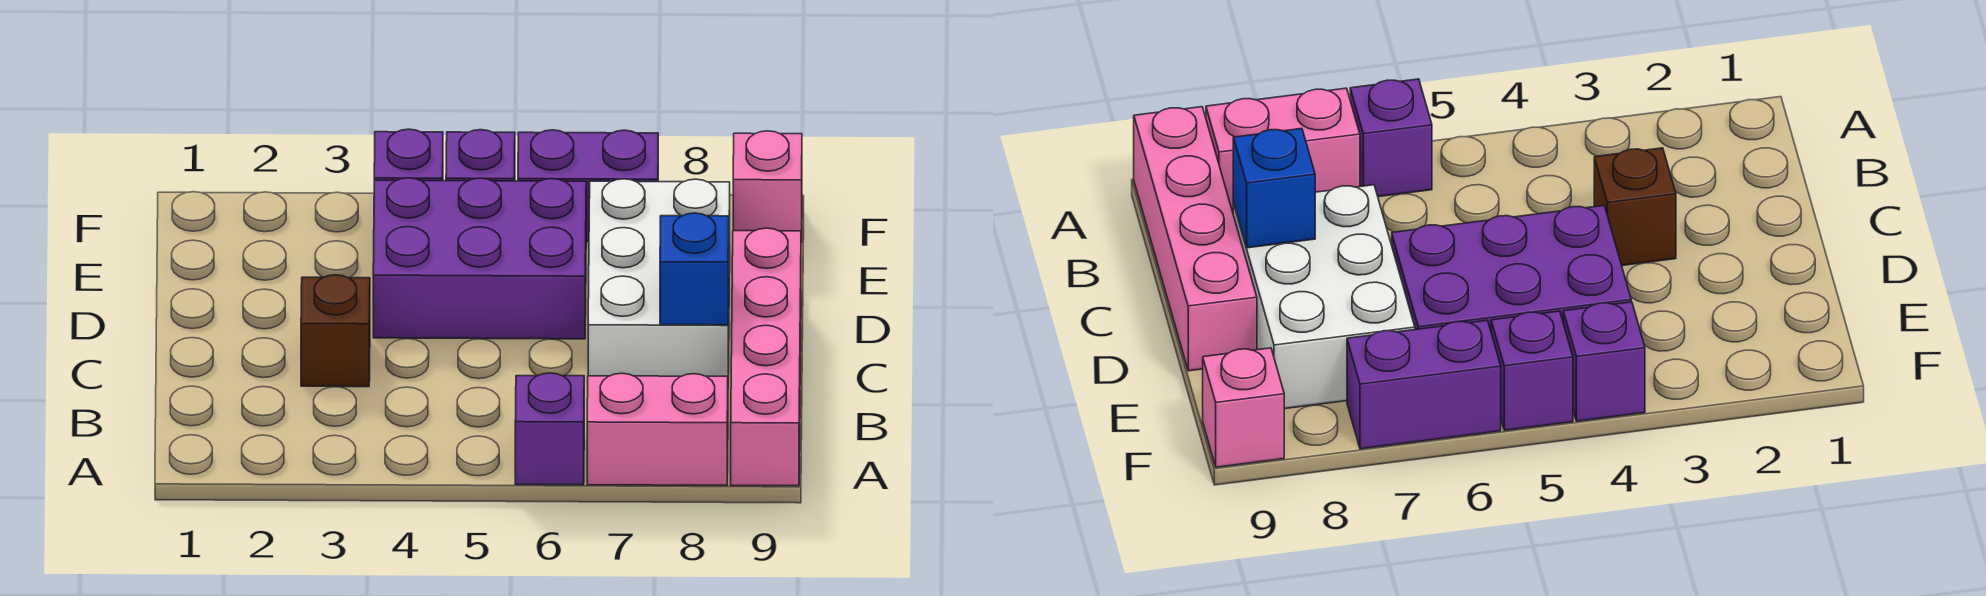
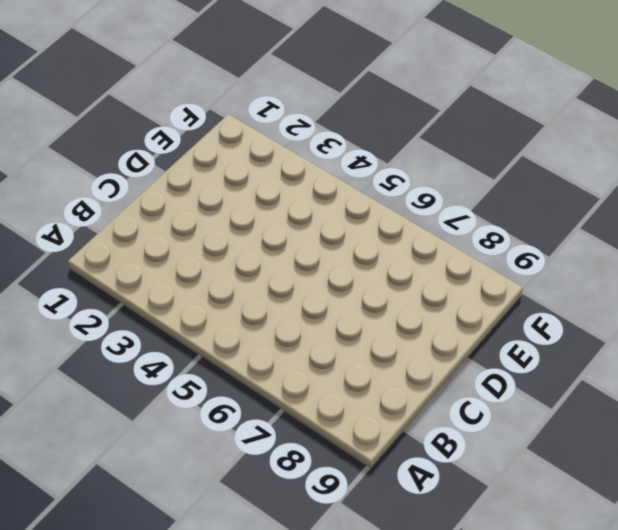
none -> purple 1x1 brick [515,373,584,485]
none -> pink 1x2 brick [587,373,728,486]

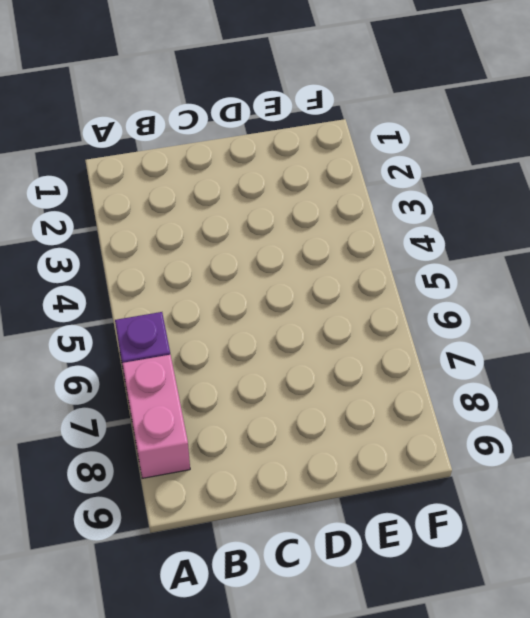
none -> pink 1x4 brick [731,228,801,486]
none -> brown 1x1 brick [301,275,370,387]

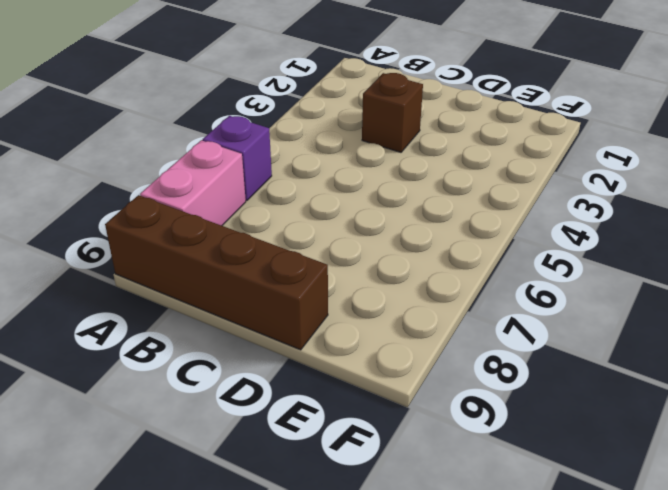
brown 1x4 brick [105,195,328,350] -> pink 1x4 brick [731,228,801,486]
none -> white 2x3 brick [588,179,730,376]
none -> purple 2x3 brick [373,178,586,339]

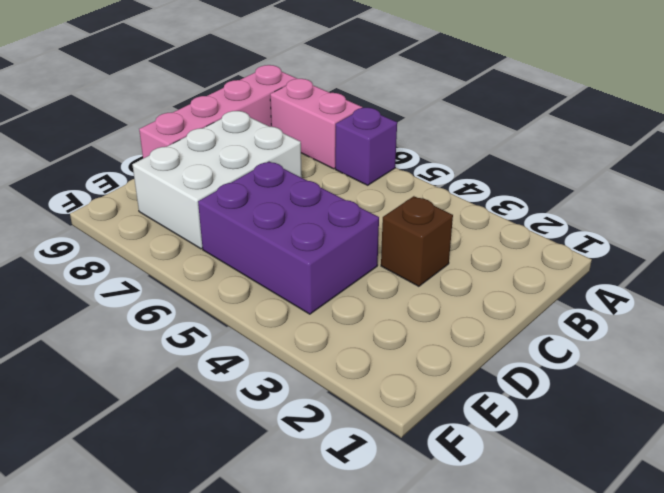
none -> purple 1x1 brick [374,129,443,181]
none -> purple 1x1 brick [446,130,515,181]

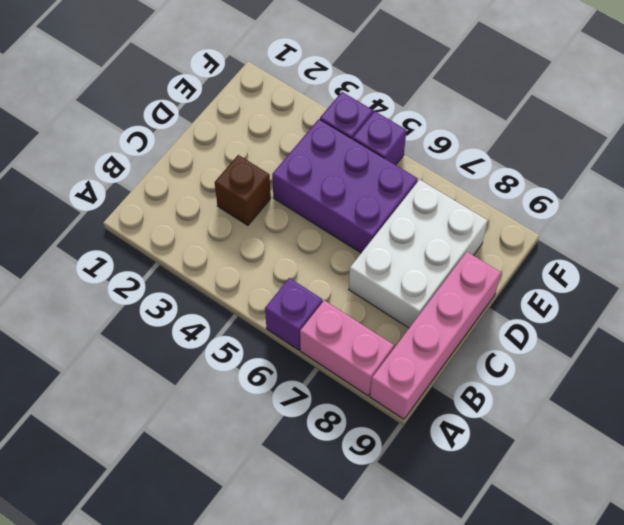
none -> purple 1x2 brick [518,130,658,242]
none -> pink 1x1 brick [733,131,802,242]

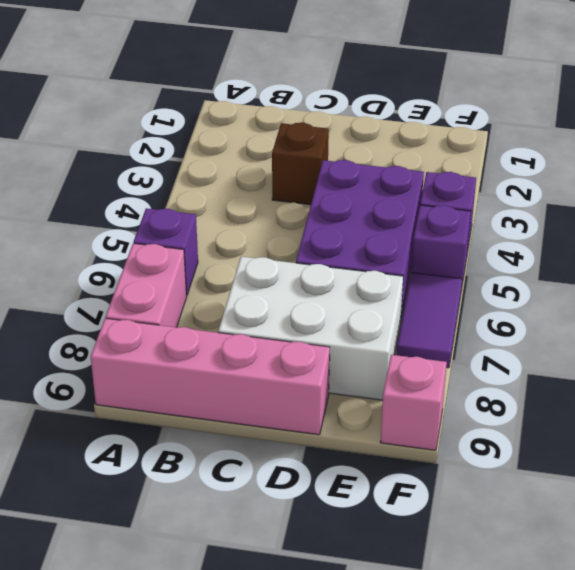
purple 1x2 tile [396,273,462,368] -> purple 1x2 brick [518,130,658,242]
none -> blue 1x1 brick [660,213,729,325]

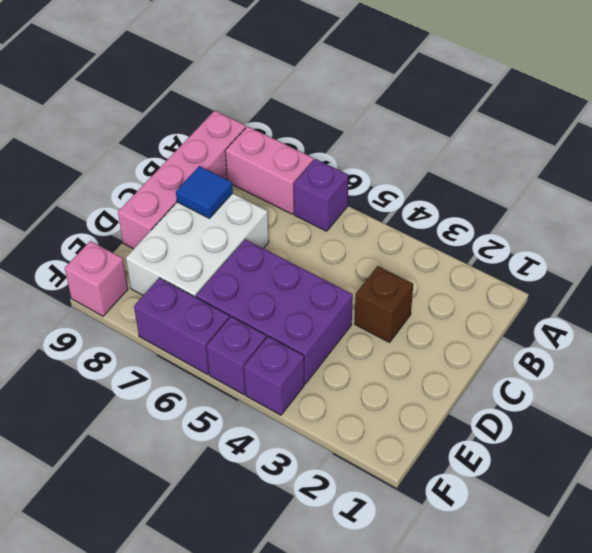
blue 1x1 tile [176,166,233,218] -> blue 1x1 brick [660,213,729,325]

